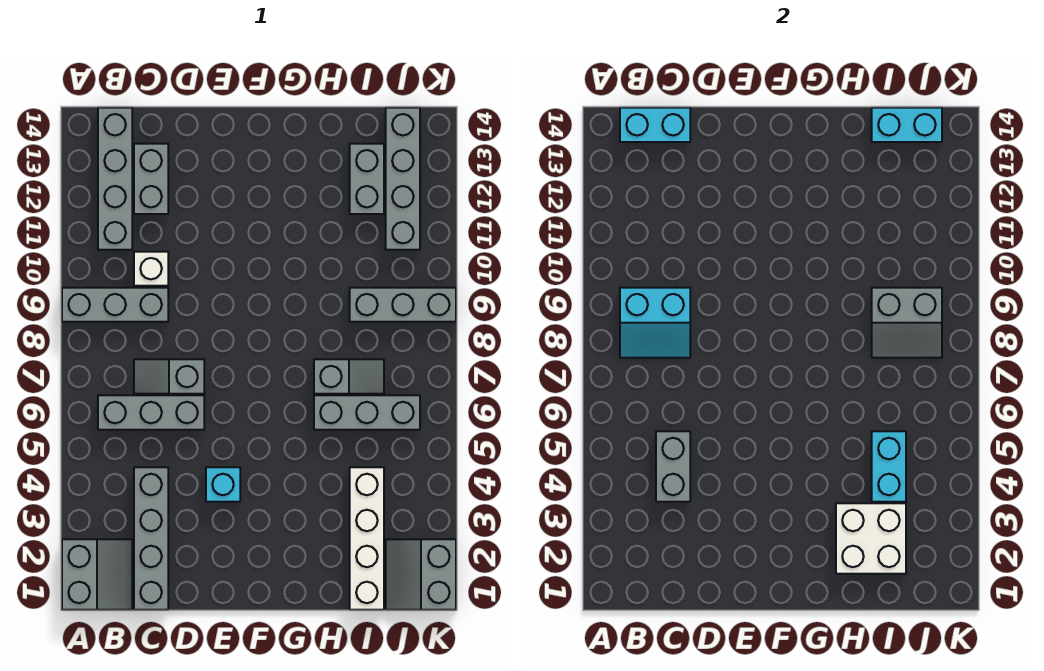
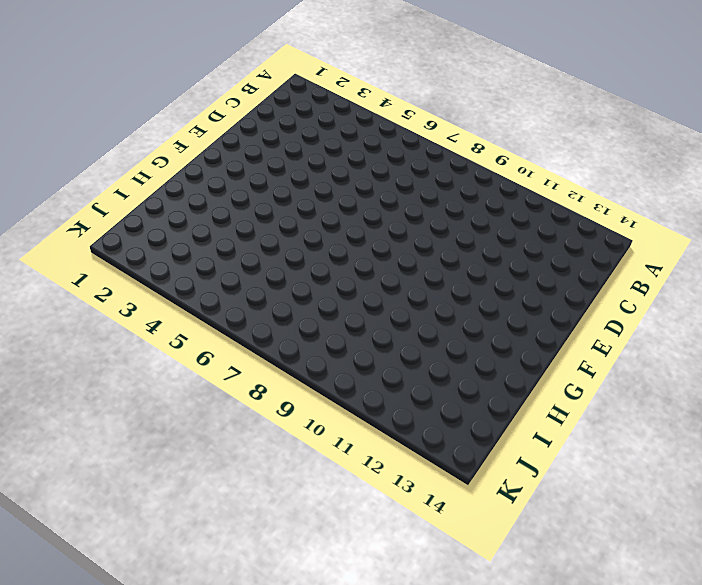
none -> grey 2x2 slope [62,539,132,610]
none -> grey 1x3 brick [62,288,168,322]
none -> grey 1x3 brick [98,395,204,430]

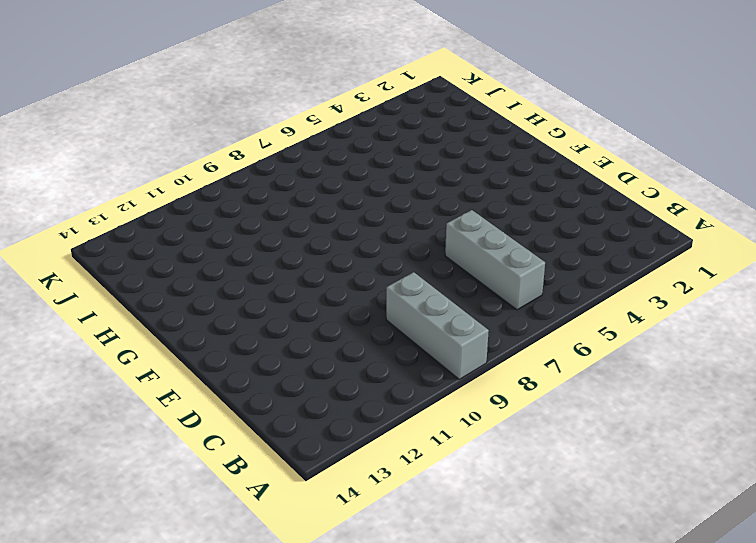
none -> grey 2x2 slope [62,539,132,610]
none -> grey 1x4 brick [98,108,132,250]
none -> grey 1x4 brick [134,467,168,610]

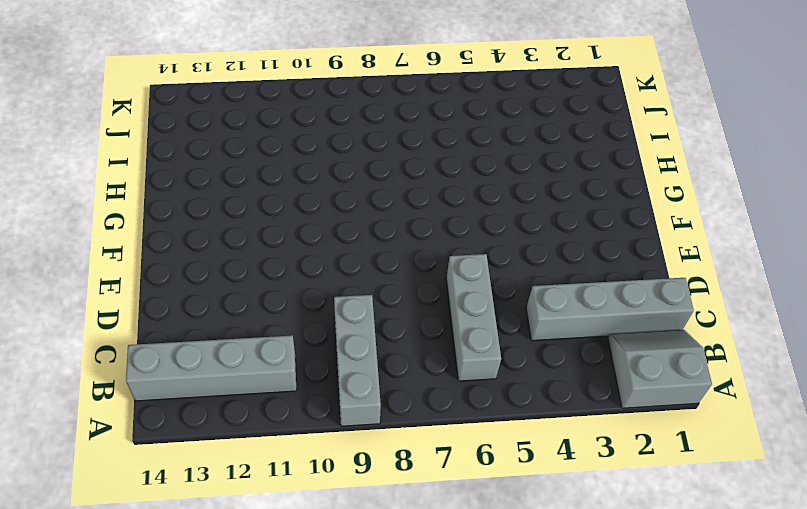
none -> grey 1x2 slope [134,359,204,394]
none -> white 1x1 brick [134,252,168,286]
none -> grey 1x2 brick [134,144,168,214]

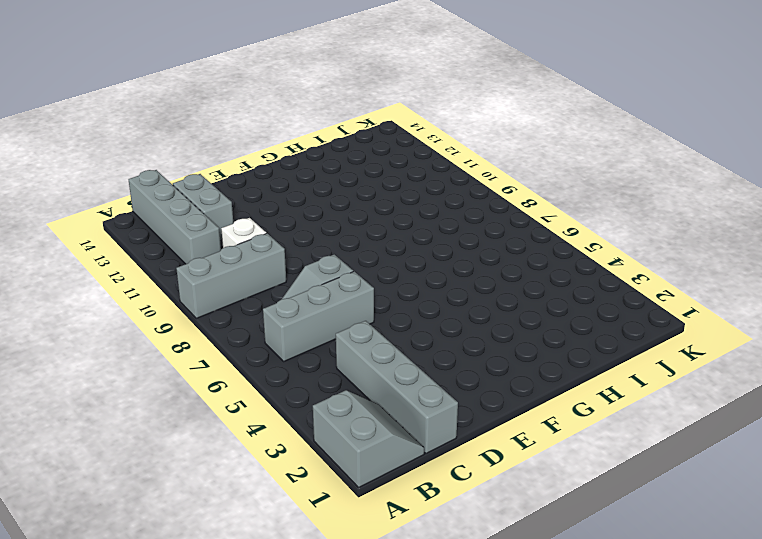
none -> cyan 1x1 brick [206,467,240,502]
none -> grey 1x3 brick [314,395,420,430]
none -> grey 1x2 slope [314,359,384,394]

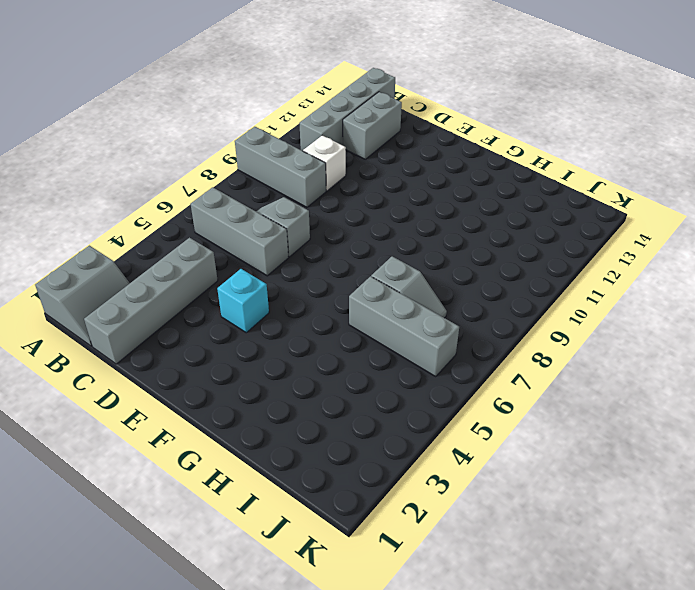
none -> white 1x4 brick [350,467,384,610]
none -> grey 1x3 brick [350,288,456,322]
none -> grey 1x2 brick [350,144,384,214]

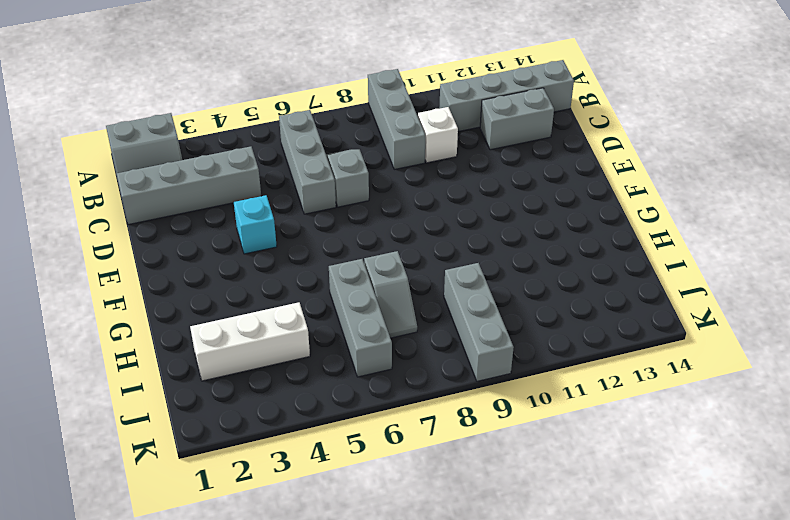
white 1x3 brick [190,302,310,381] -> white 1x4 brick [350,467,384,610]
none -> grey 1x2 brick [350,144,384,214]
none -> grey 2x2 slope [386,539,456,610]
none -> grey 1x4 brick [386,108,420,250]

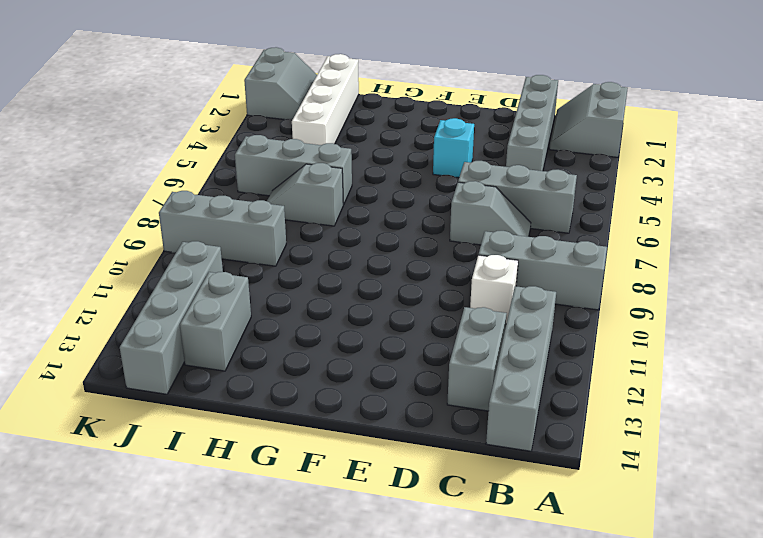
none -> cyan 2x2 slope [620,288,690,358]
none -> cyan 1x2 brick [620,108,690,142]
none -> grey 1x2 brick [656,431,690,502]

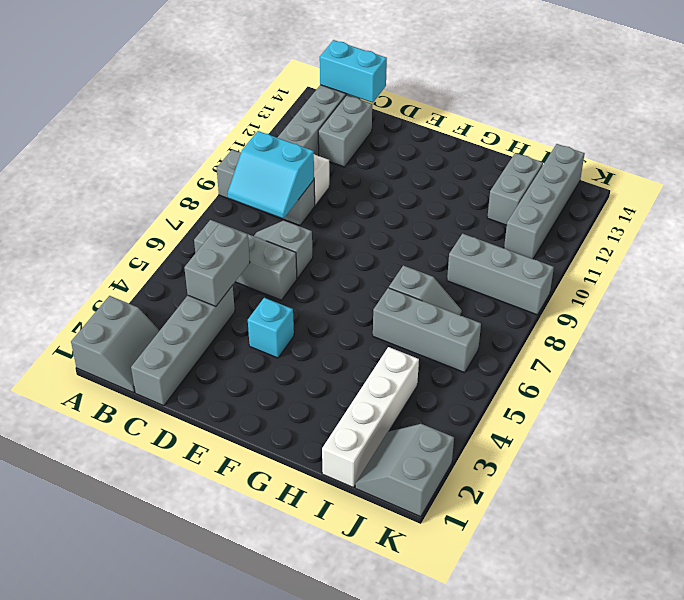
none -> white 2x2 brick [836,503,906,574]
none -> cyan 1x2 brick [872,431,906,502]
none -> grey 2x2 slope [872,288,942,358]

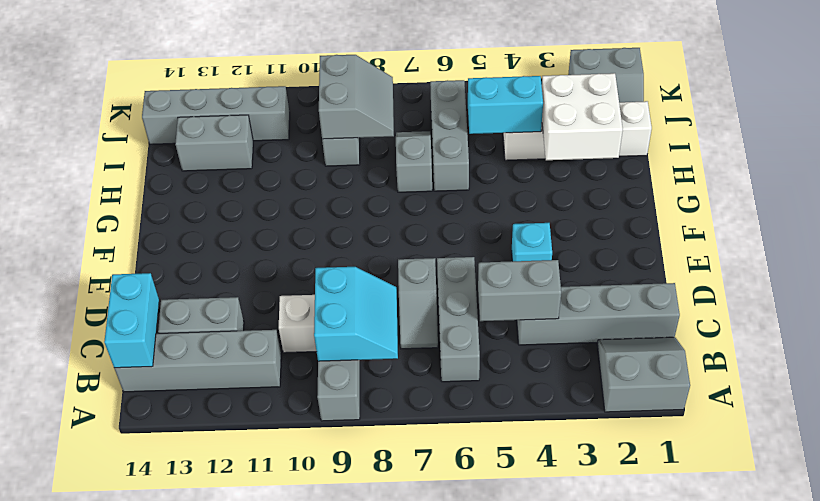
none -> cyan 1x2 brick [872,108,942,142]

